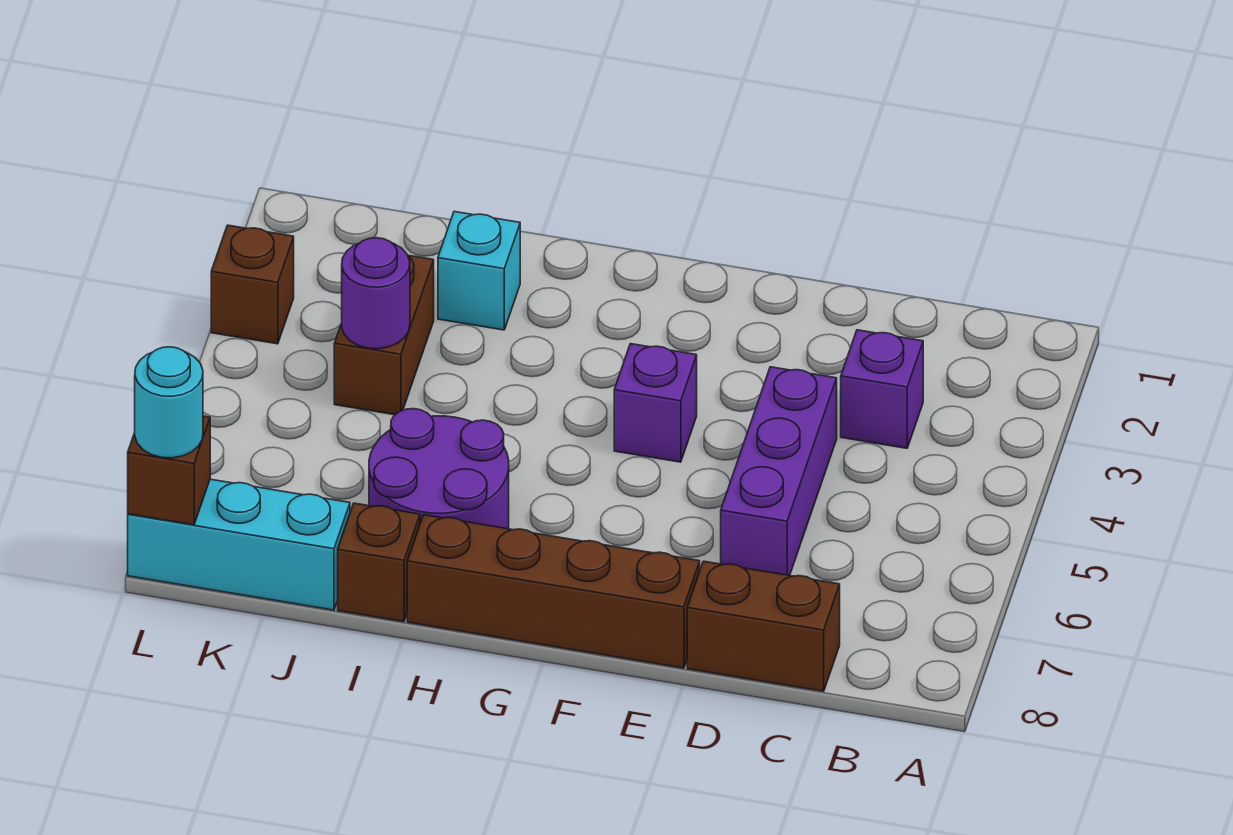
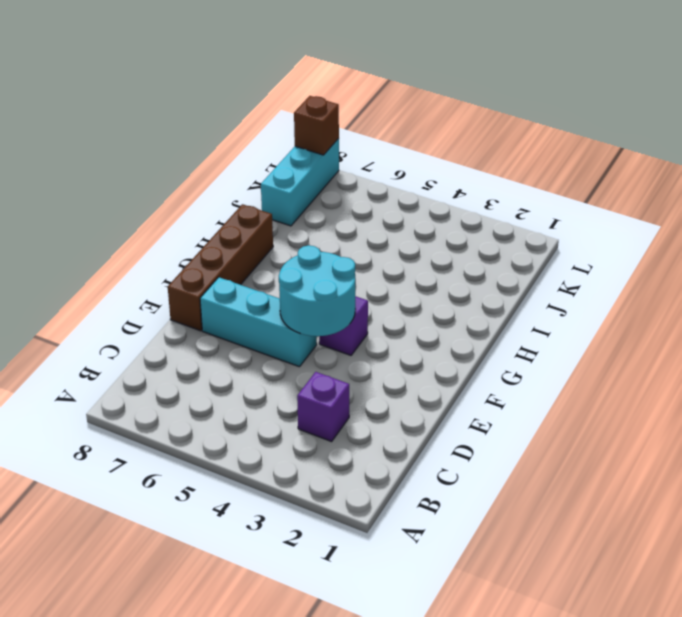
cyan 2x2 round brick [279,245,355,336] -> none
cyan 1x3 brick [200,277,317,367] -> none
none -> brown 1x2 brick [687,561,840,691]
none -> purple 1x3 brick [721,367,837,576]
none -> purple 2x2 round brick [369,409,509,529]

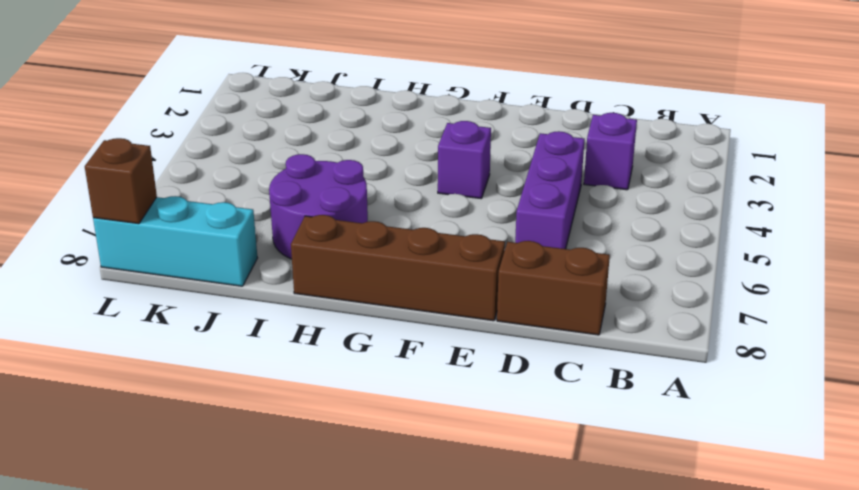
none -> cyan 1x1 brick [438,212,520,330]
none -> brown 1x1 brick [338,503,420,622]
none -> brown 1x2 brick [334,255,434,415]

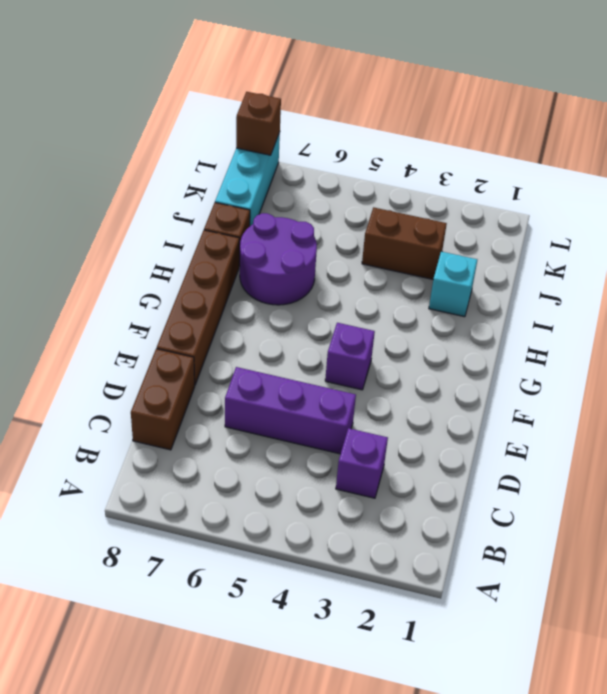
none -> brown 1x1 brick [211,225,294,344]
none -> purple 1x1 round brick [342,238,410,349]
none -> cyan 1x1 round brick [135,347,203,458]

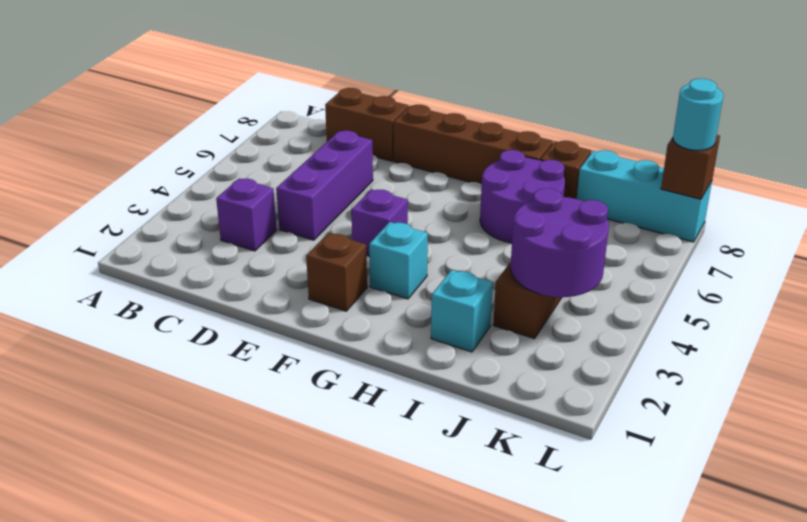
brown 1x1 brick [306,233,367,311] -> brown 1x1 brick moved to [211,225,294,344]
cyan 1x1 brick [369,222,428,299] -> none
purple 2x2 round brick [511,188,609,297] -> purple 1x1 round brick [342,238,410,349]

